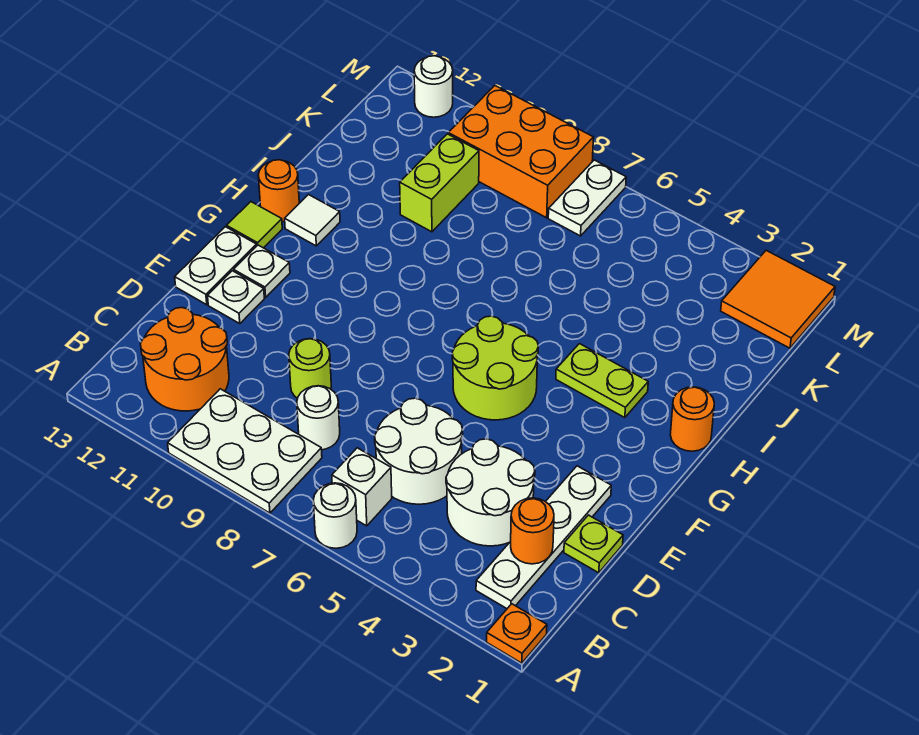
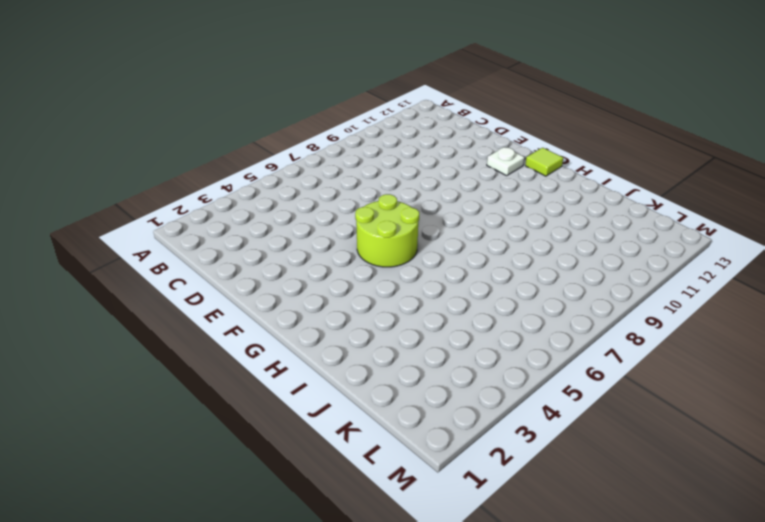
none -> orange 1x1 plate [487,604,547,663]
none -> white 1x1 round brick [313,483,357,548]
none -> white 2x3 plate [168,389,322,513]

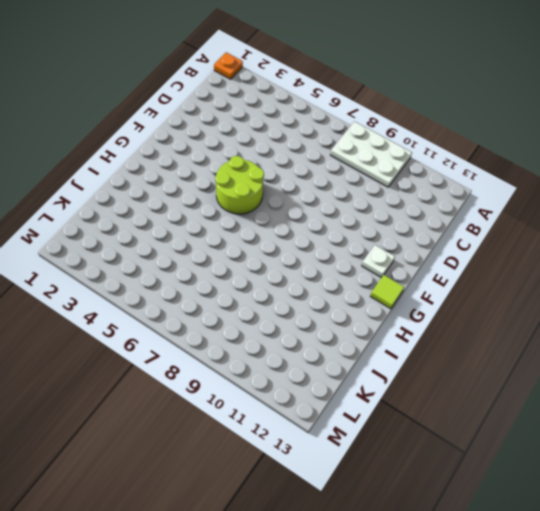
none -> white 1x1 round brick [313,483,357,548]
none -> white 1x4 plate [476,466,611,609]
none -> white 1x1 brick [332,448,392,526]

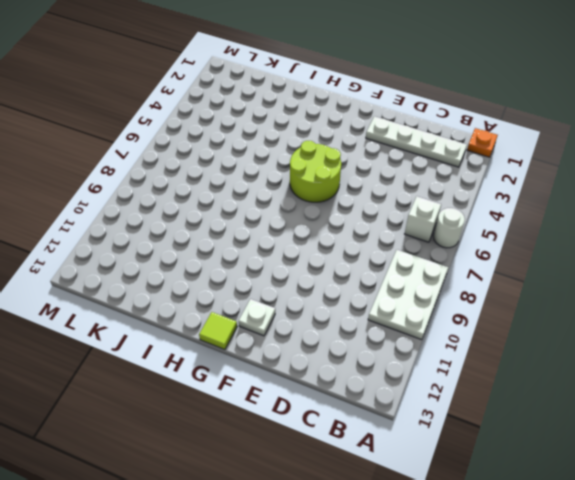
none -> orange 2x2 round brick [140,308,229,411]
none -> white 2x2 round brick [446,439,535,546]
none -> white 2x2 round brick [375,398,463,504]

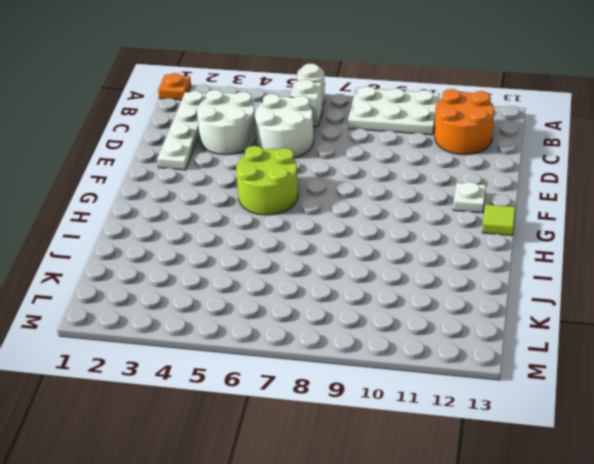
none -> white 1x1 round brick [297,386,340,450]
none -> lime 1x1 plate [564,515,623,573]
none -> lime 1x1 round brick [289,339,331,399]

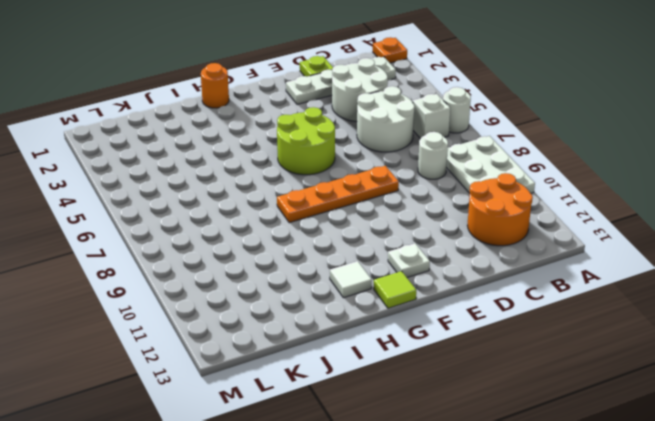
orange 1x4 plate [277,166,399,223] -> none
none -> lime 1x1 round brick [289,339,331,399]
none -> white 1x1 plate [208,271,264,324]
none -> white 1x2 plate [175,227,257,305]

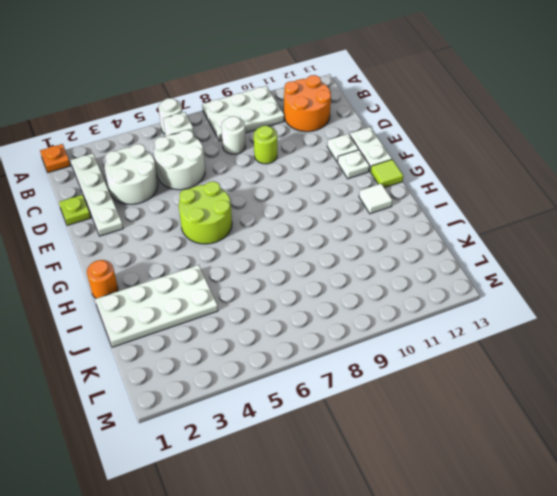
white 2x4 plate [95,265,218,347] -> none
none -> lime 1x2 plate [556,344,648,418]
none -> orange 1x1 round brick [258,160,299,222]
none -> lime 1x2 brick [400,134,479,232]

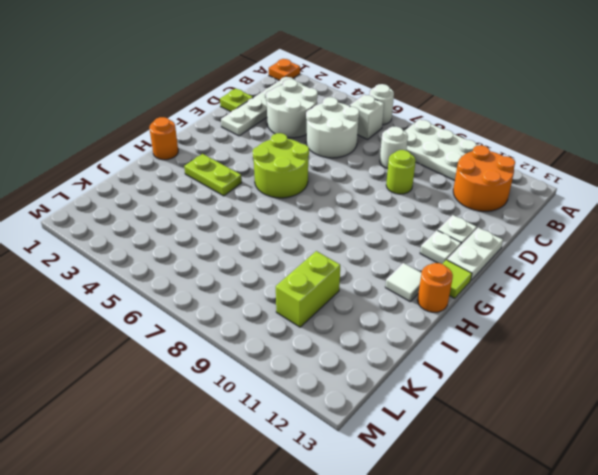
none -> orange 2x2 tile [721,250,835,348]
none -> white 1x2 plate [548,160,626,236]
none -> orange 2x3 brick [448,86,593,218]

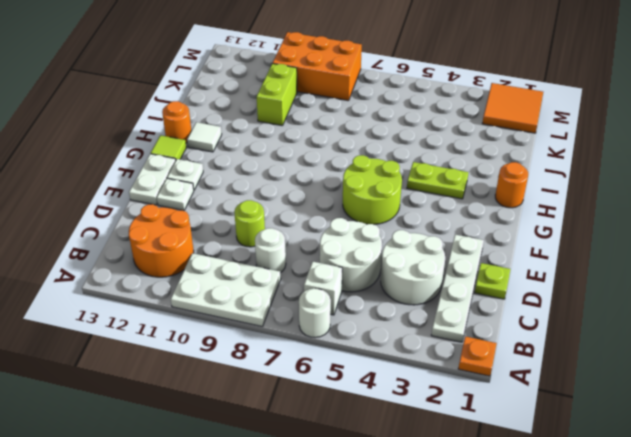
none -> white 1x2 plate [548,160,626,236]
none -> white 1x1 round brick [414,56,453,117]
none -> orange 1x1 round brick [511,498,554,564]

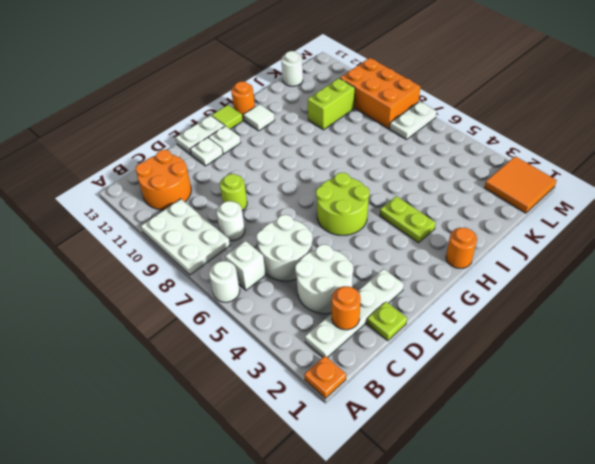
white 1x1 round brick [281,51,303,86] -> white 1x1 round brick moved to [414,56,453,117]

